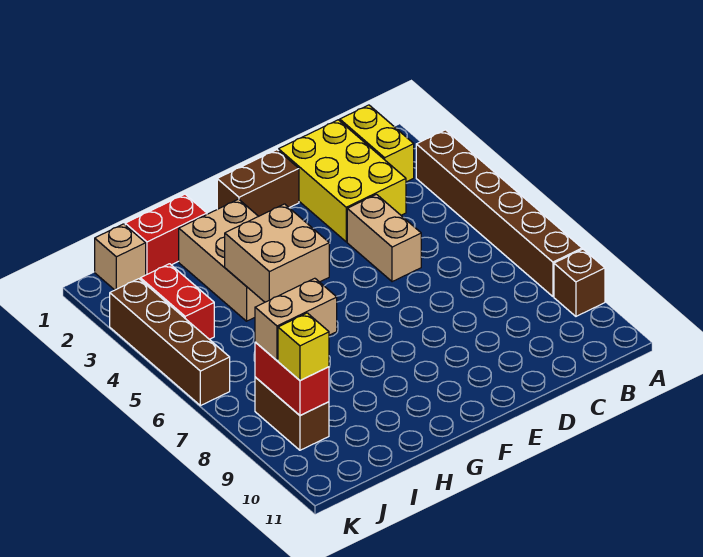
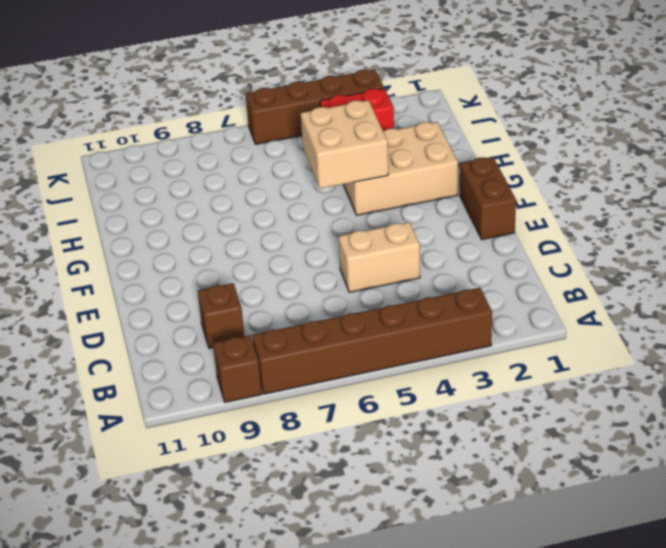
brown 1x1 brick [198,283,244,348] -> none
none -> yellow 1x2 brick [340,105,414,182]
none -> yellow 2x3 brick [279,120,406,242]
none -> red 1x2 brick [125,194,207,275]

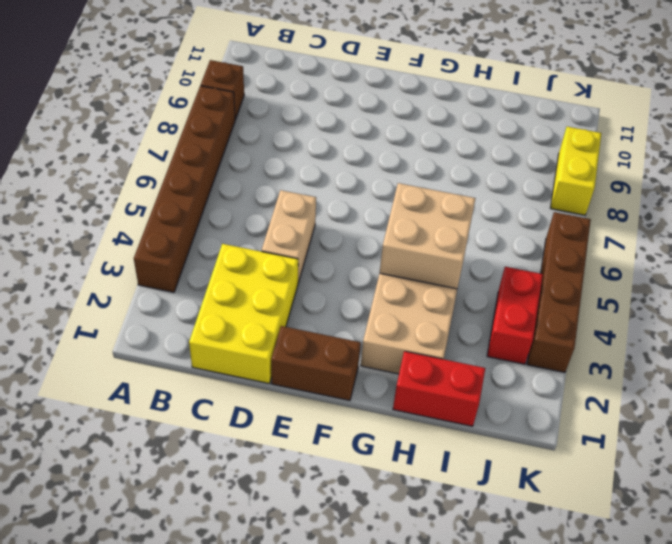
yellow 1x2 brick [551,127,601,215] -> yellow 1x2 brick moved to [340,105,414,182]
none -> tan 1x1 brick [95,224,146,290]
none -> brown 1x2 brick [255,377,329,450]
none -> red 1x2 brick [255,342,329,415]

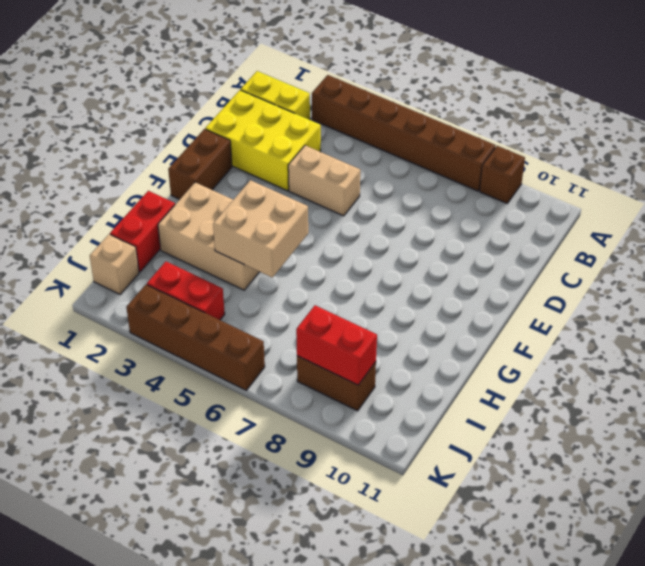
none -> tan 1x2 brick [255,278,337,360]
none -> yellow 1x1 brick [278,313,329,380]

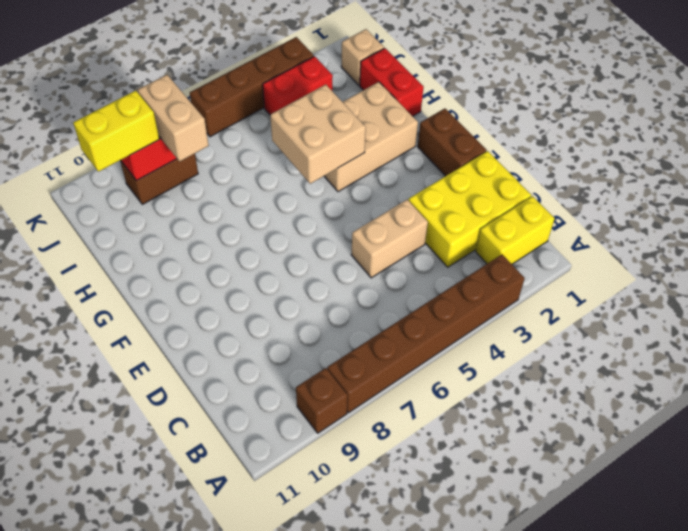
yellow 1x2 brick [73,91,159,172] -> yellow 1x1 brick [278,313,329,380]

